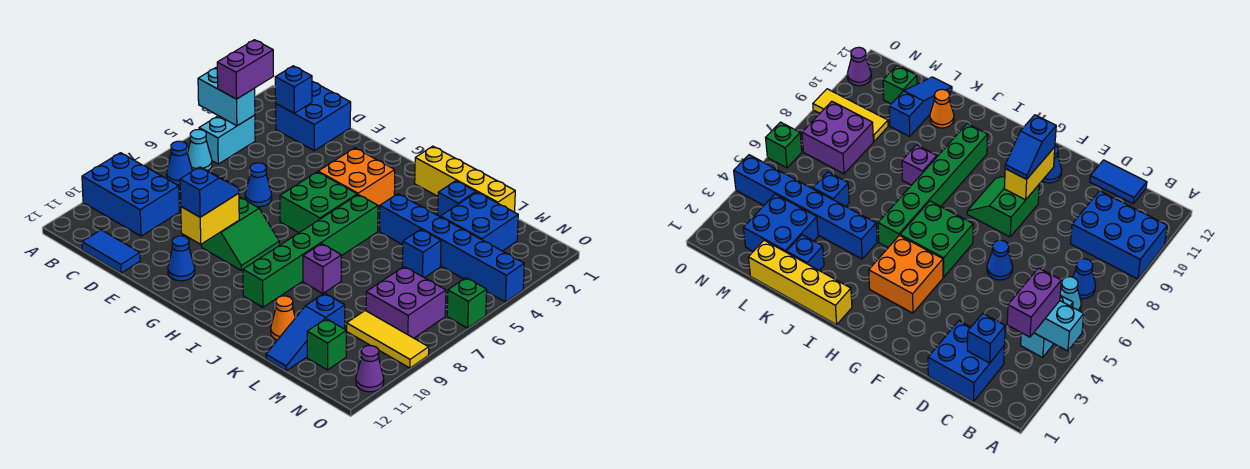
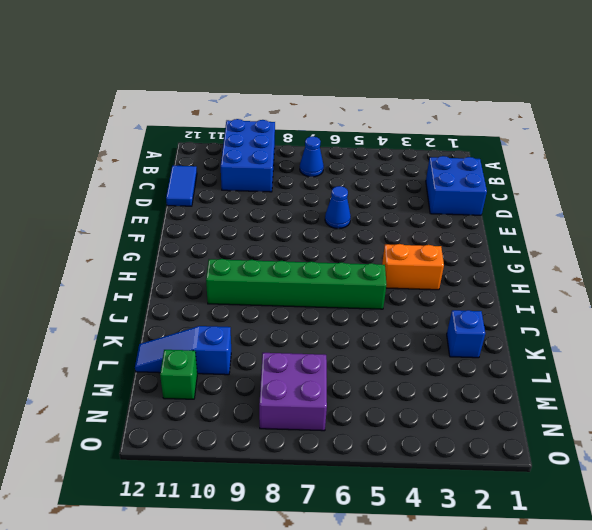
orange 1x2 brick [382,244,444,290] -> orange 2x2 brick [318,148,395,206]
none -> cyan 1x2 brick [199,115,255,164]
none -> cyan 1x1 cone [188,130,212,171]
none -> green 2x2 slope [202,197,279,270]
none -> blue 1x1 cone [168,236,195,281]

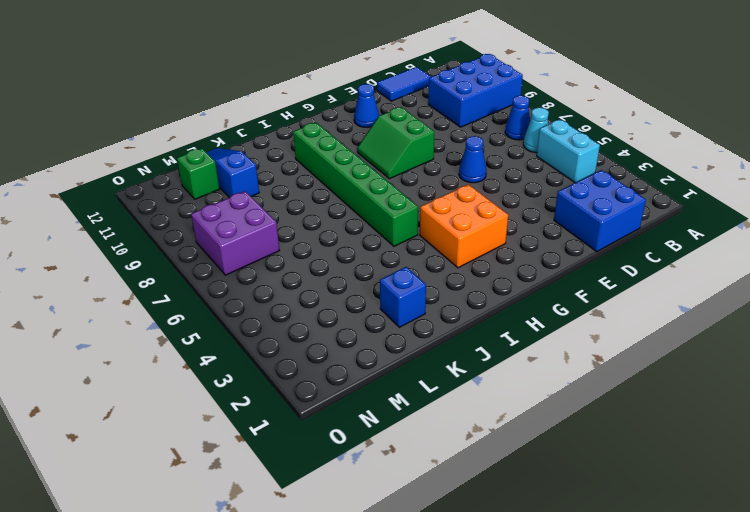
none -> green 2x2 brick [280,172,357,233]
none -> yellow 1x4 brick [415,146,515,212]
none -> blue 1x6 brick [380,194,524,302]
none -> purple 1x1 brick [303,244,341,293]

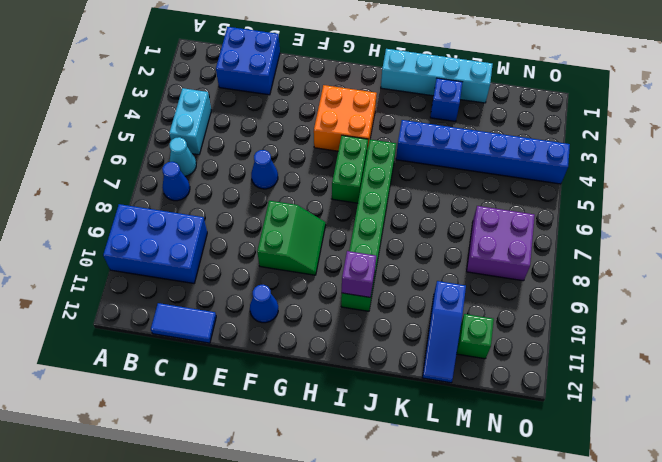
green 1x2 brick [332,135,368,203] -> green 2x2 brick [280,172,357,233]
cyan 1x4 brick [381,49,493,103] -> yellow 1x4 brick [415,146,515,212]
purple 1x1 brick [342,251,376,297] -> purple 1x1 brick moved to [303,244,341,293]
none -> orange 1x1 cone [271,296,295,340]
none -> blue 2x2 brick [441,192,518,251]
none -> blue 1x1 brick [402,229,441,278]
none -> yellow 1x3 tile [346,311,429,368]

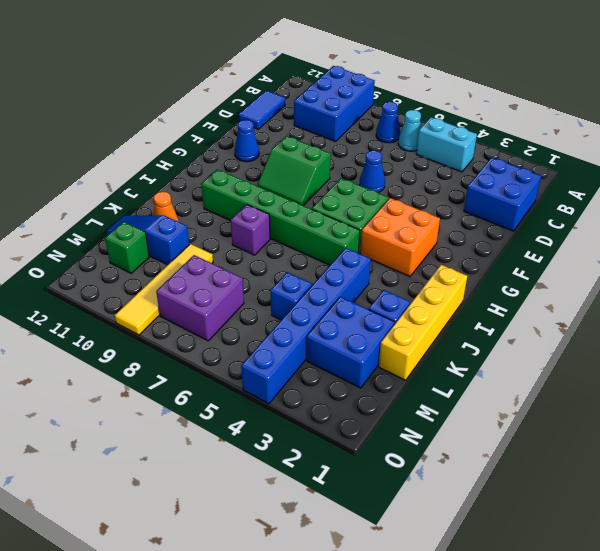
yellow 1x4 tile [115,244,213,335] -> yellow 1x3 tile [346,311,429,368]
none -> green 1x1 brick [447,278,487,328]
none -> purple 1x1 cone [356,346,384,392]
none -> cyan 1x2 brick [198,68,255,126]
none -> blue 1x1 brick [275,66,312,113]

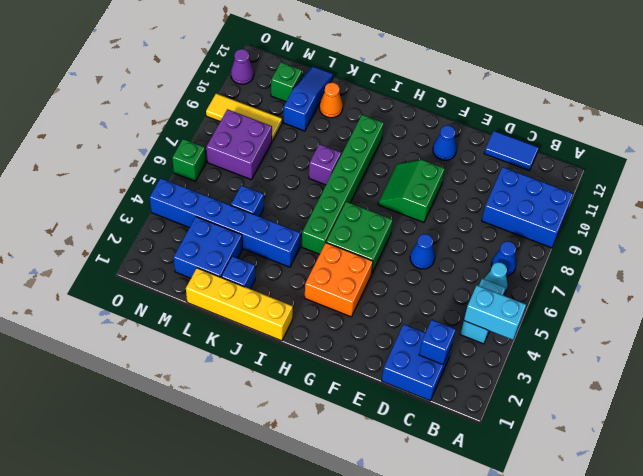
none -> yellow 1x2 brick [181,193,239,244]
none -> purple 1x2 brick [217,40,273,99]
none -> blue 1x2 slope [180,167,239,217]

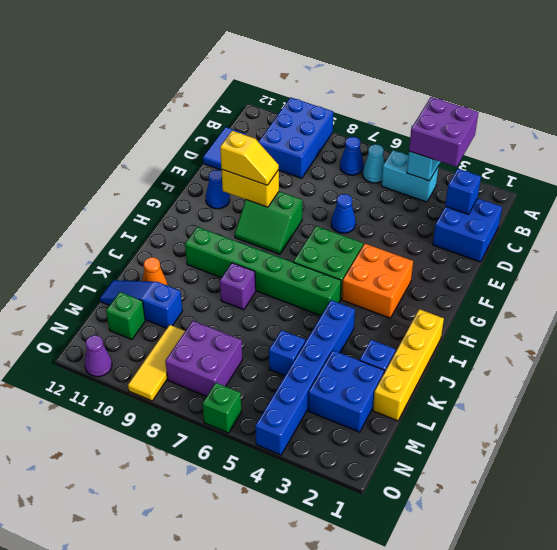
purple 2x2 brick [409,97,478,167] -> purple 1x2 brick [217,40,273,99]
yellow 1x2 slope [220,131,279,185] -> blue 1x2 slope [180,167,239,217]

